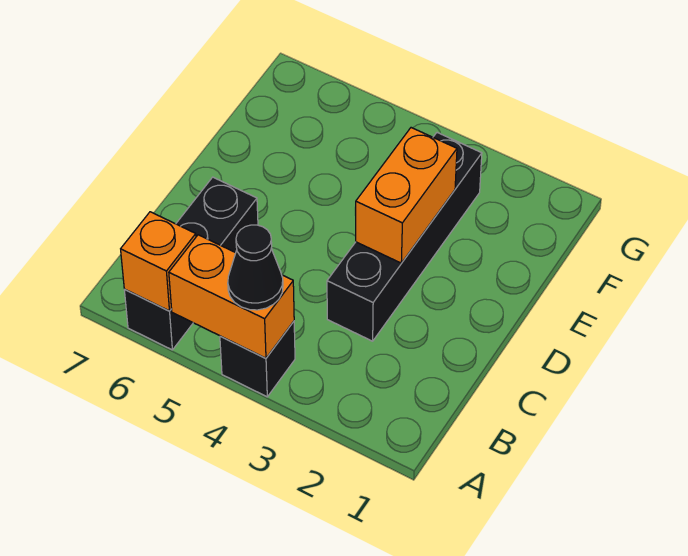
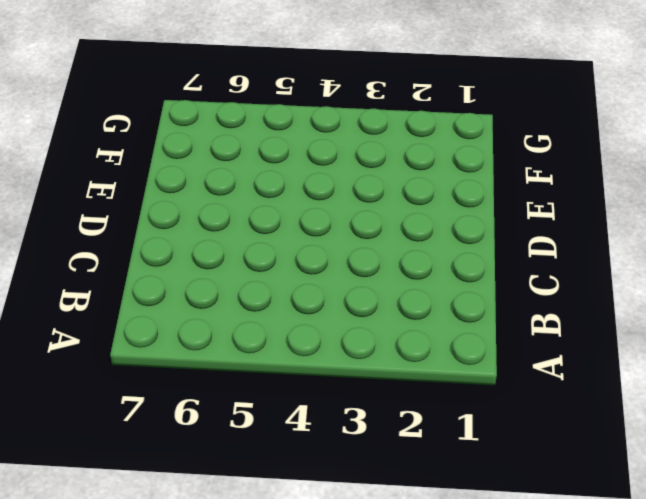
none -> black 1x1 brick [220,321,295,397]
none -> black 1x3 brick [124,177,258,350]

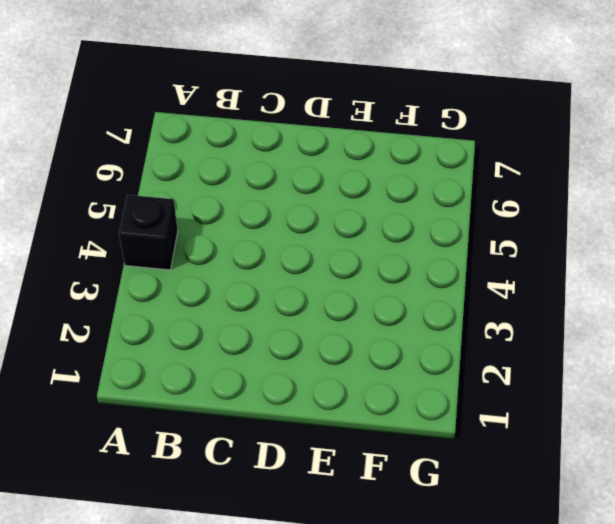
none -> black 1x3 brick [124,177,258,350]
none -> black 1x4 brick [327,133,482,341]

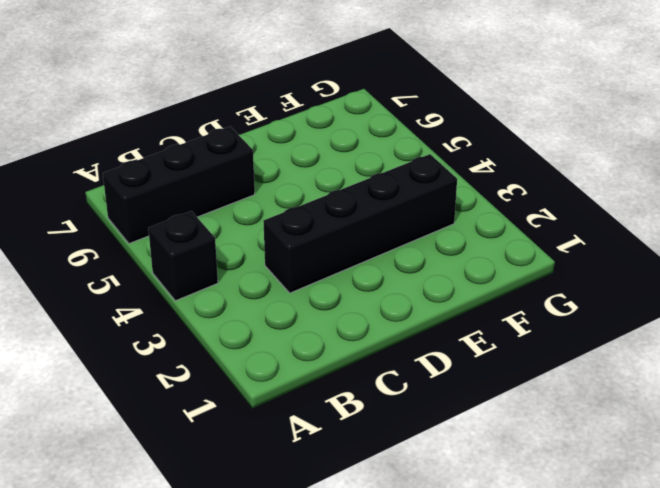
none -> orange 1x2 brick [169,235,294,358]
none -> orange 1x1 brick [121,212,196,311]

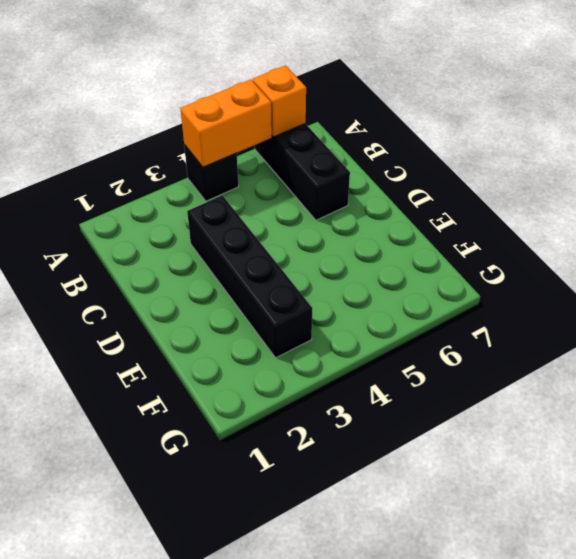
none -> orange 1x2 brick [356,128,457,263]
none -> black 1x1 cone [228,225,283,310]

